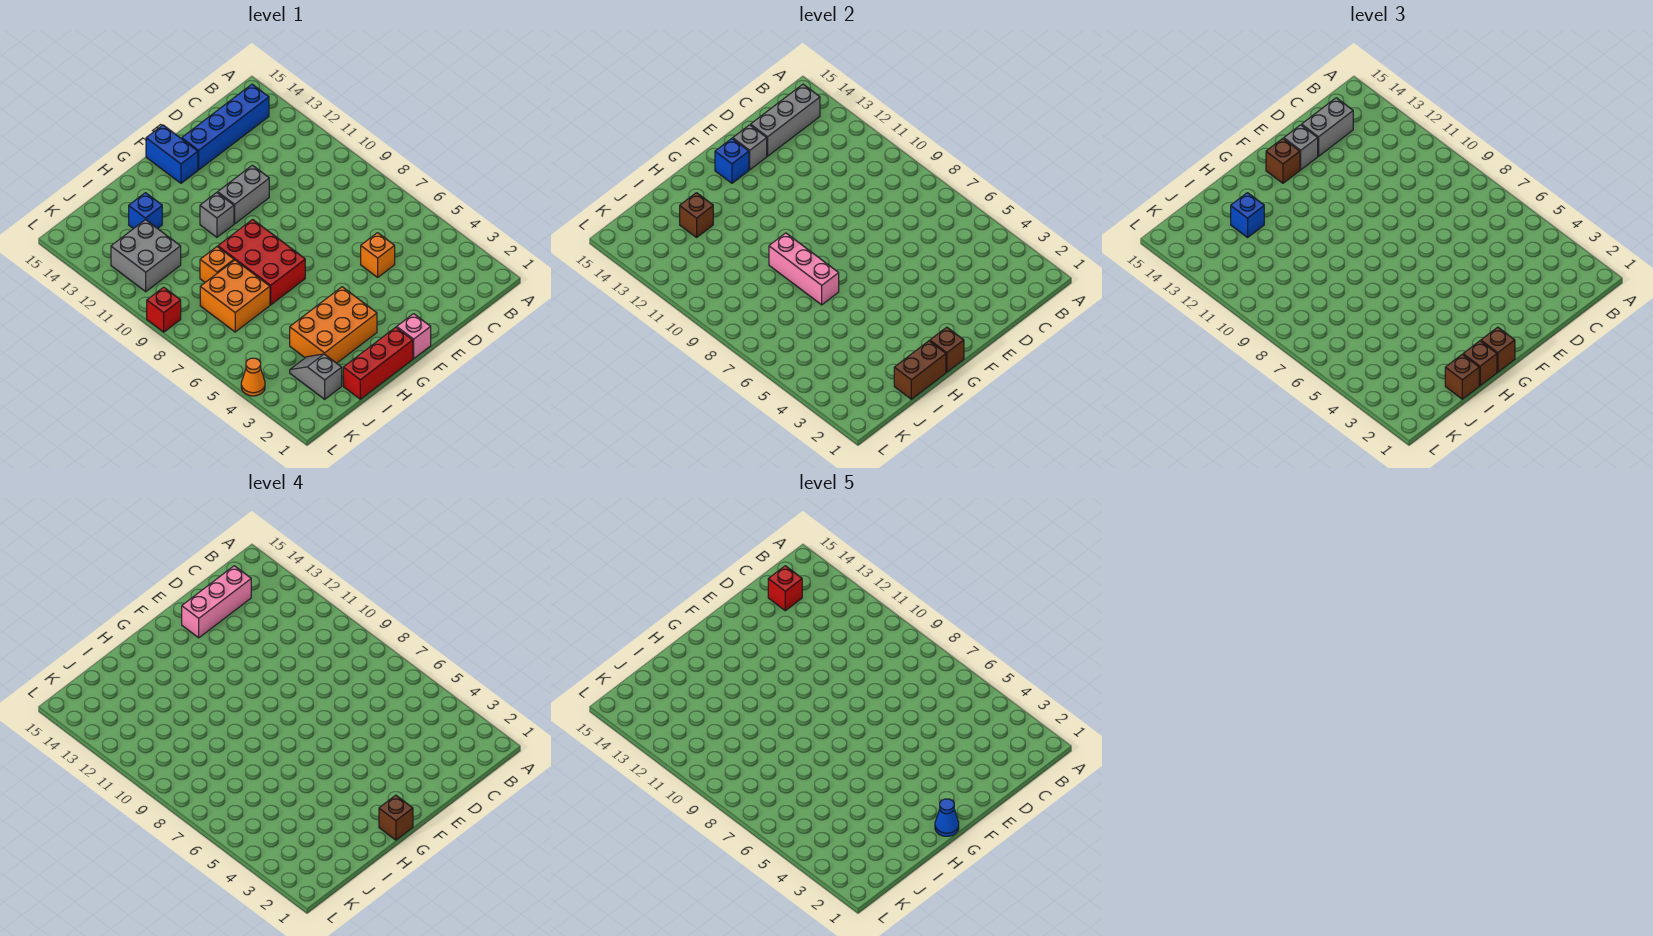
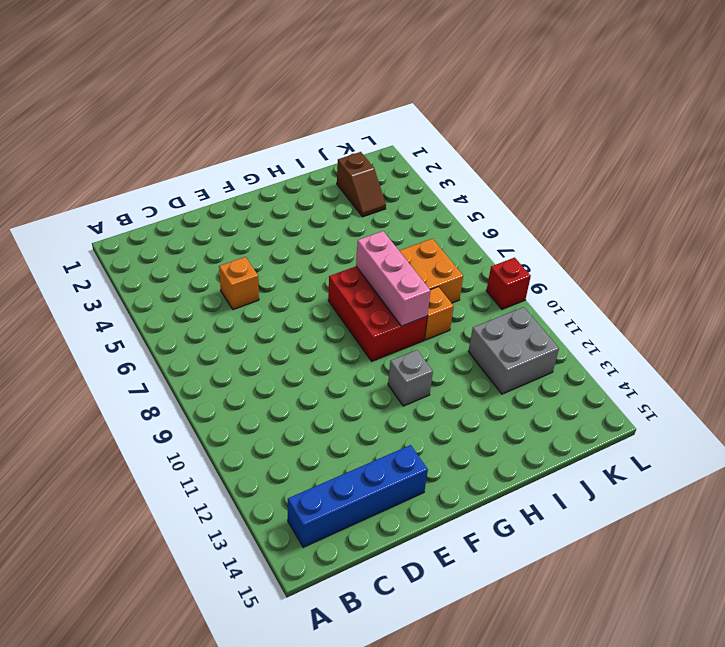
brown 1x2 slope [337,152,386,217] -> grey 1x2 slope [290,354,342,399]
none -> grey 1x2 brick [218,165,269,224]
none -> pink 1x1 brick [397,314,431,358]
none -> blue 1x2 brick [146,125,198,183]
none -> red 1x3 brick [343,327,413,399]

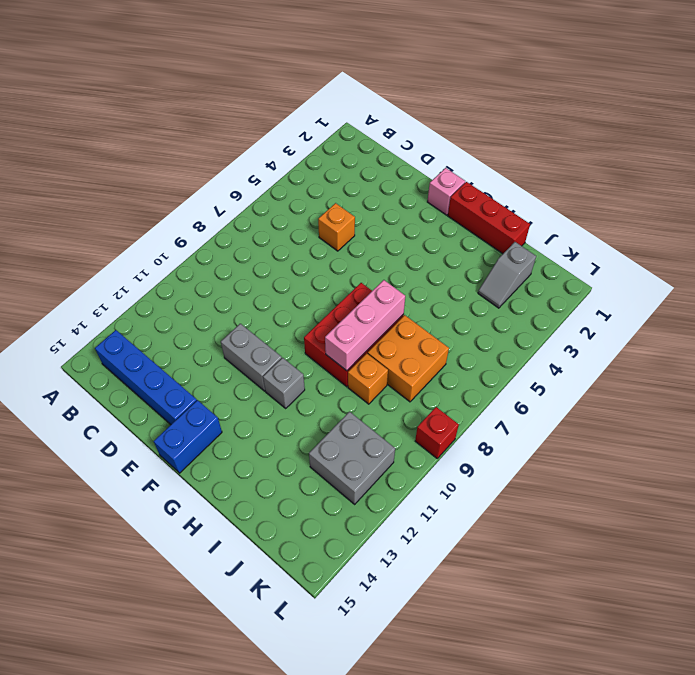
none -> orange 2x3 brick [290,287,377,363]
none -> blue 1x1 brick [129,193,162,229]
none -> orange 1x1 cone [241,358,265,396]
none -> grey 1x3 brick [751,84,820,156]

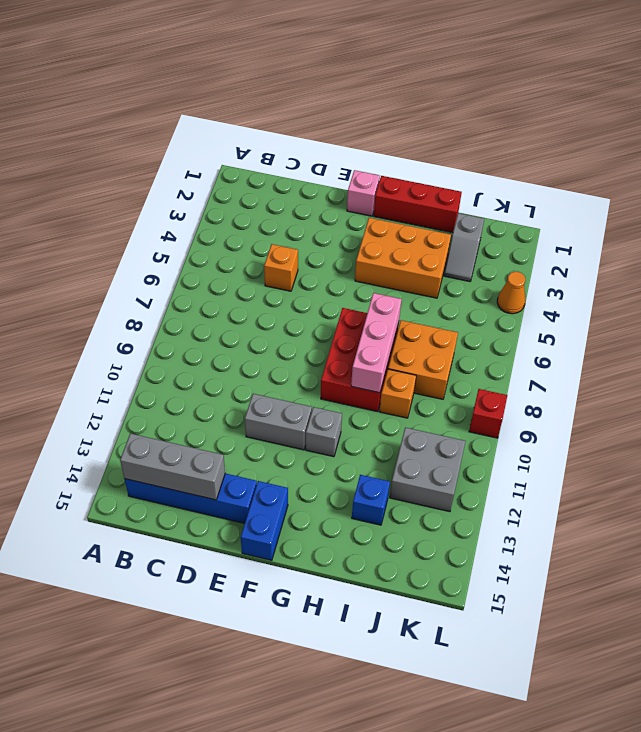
none -> grey 1x1 brick [733,125,767,170]
none -> blue 1x1 brick [715,139,749,183]
none -> brown 1x1 brick [930,327,964,372]
none -> brown 1x2 brick [894,341,946,399]

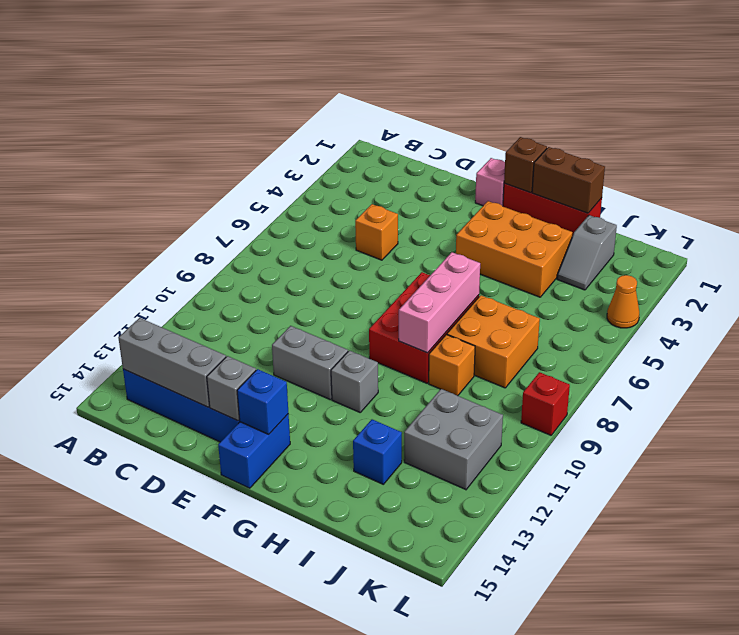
none -> brown 1x1 brick [680,193,713,237]
none -> grey 1x2 brick [1302,98,1353,156]
none -> grey 1x1 brick [1284,125,1318,170]
none -> brown 1x1 brick [1266,139,1300,183]

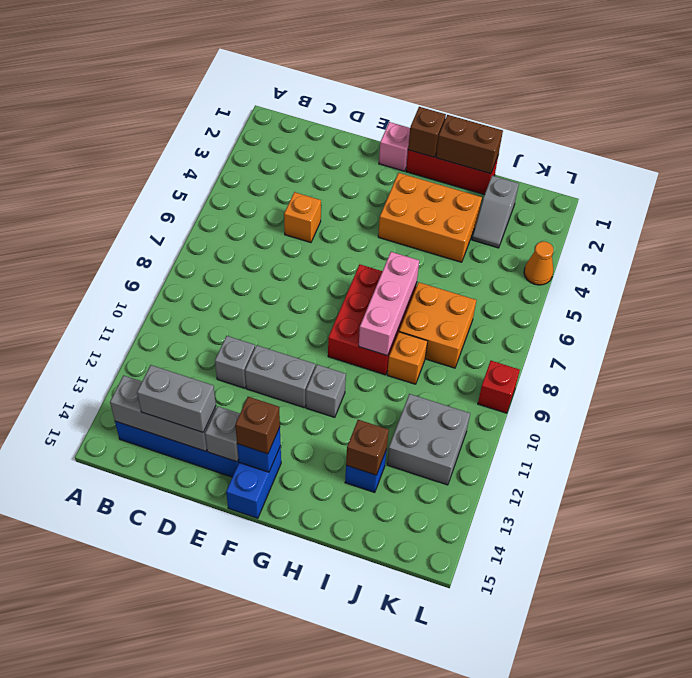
grey 1x1 brick [215,336,255,388] -> grey 1x1 brick moved to [1284,125,1318,170]
none -> brown 1x1 brick [1481,327,1515,372]
none -> brown 1x1 brick [1463,341,1497,386]
none -> brown 1x1 brick [1445,354,1479,399]
none -> blue 1x1 brick [1231,193,1264,237]

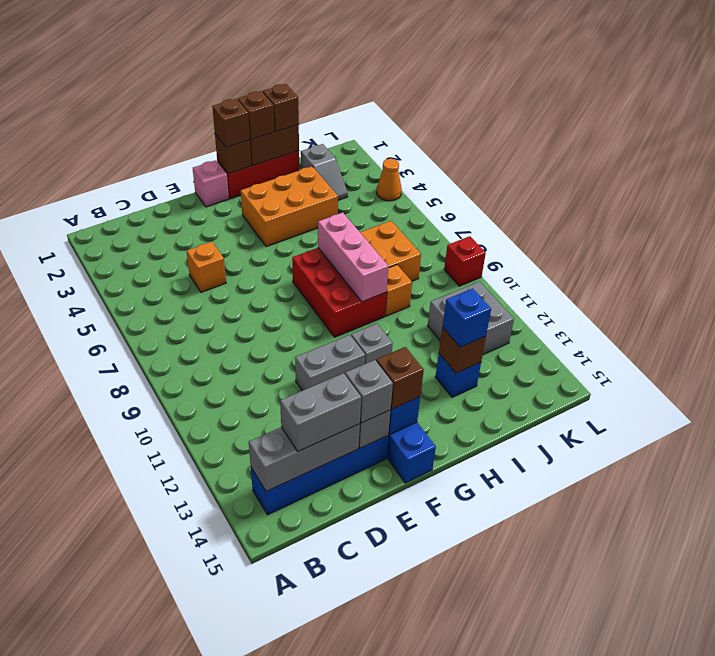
none -> pink 1x3 brick [182,566,251,638]
none -> brown 1x1 brick [379,795,413,840]
none -> red 1x1 brick [768,566,802,611]
none -> blue 1x1 cone [935,799,959,836]

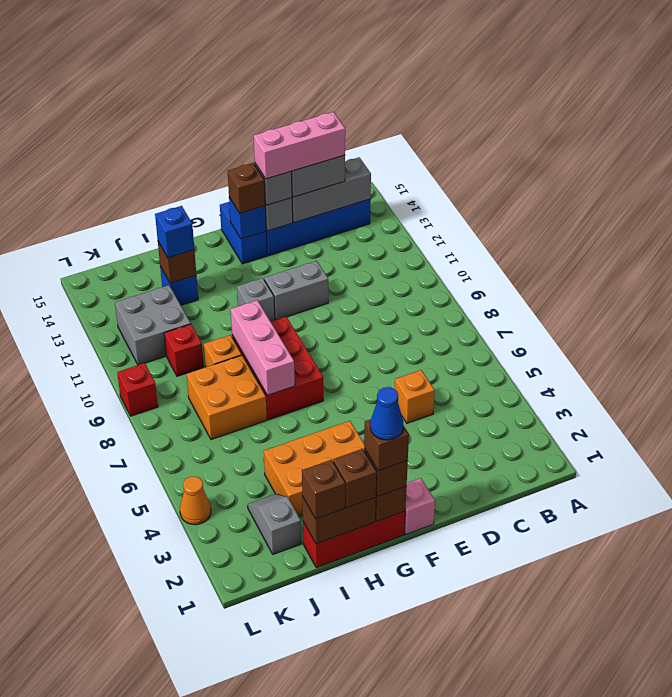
red 1x1 brick [164,324,204,376] -> red 1x1 brick moved to [768,566,802,611]

